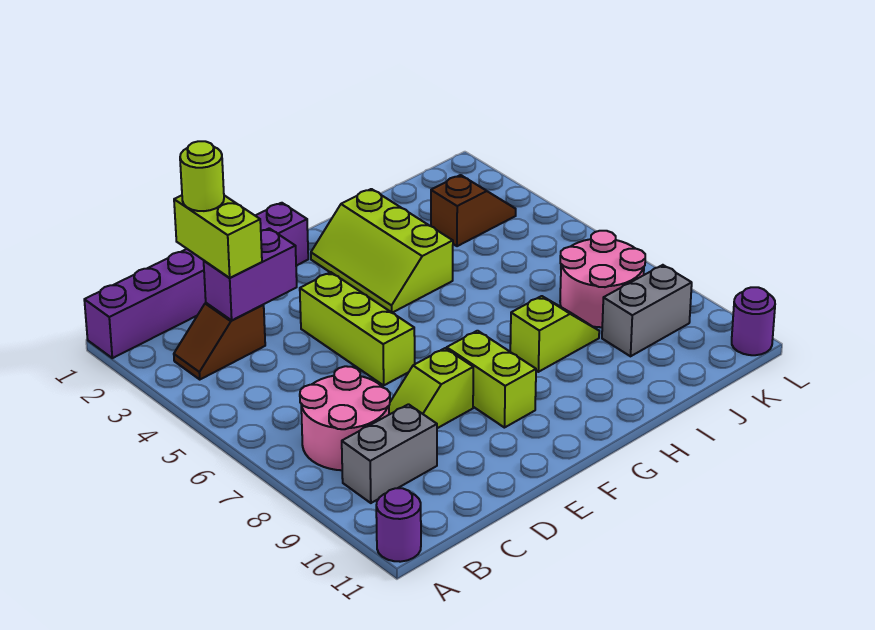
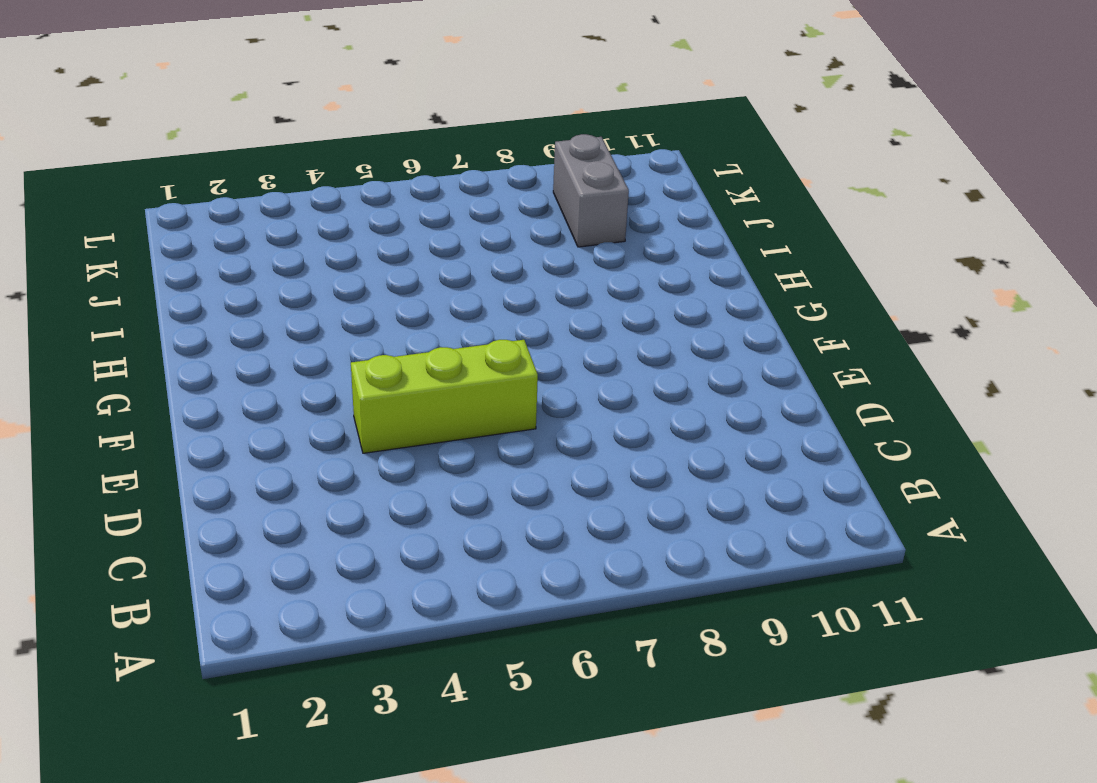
none -> purple 1x6 brick [84,203,308,358]
none -> purple 1x1 round brick [376,488,421,562]
none -> brown 1x2 slope [174,303,265,380]

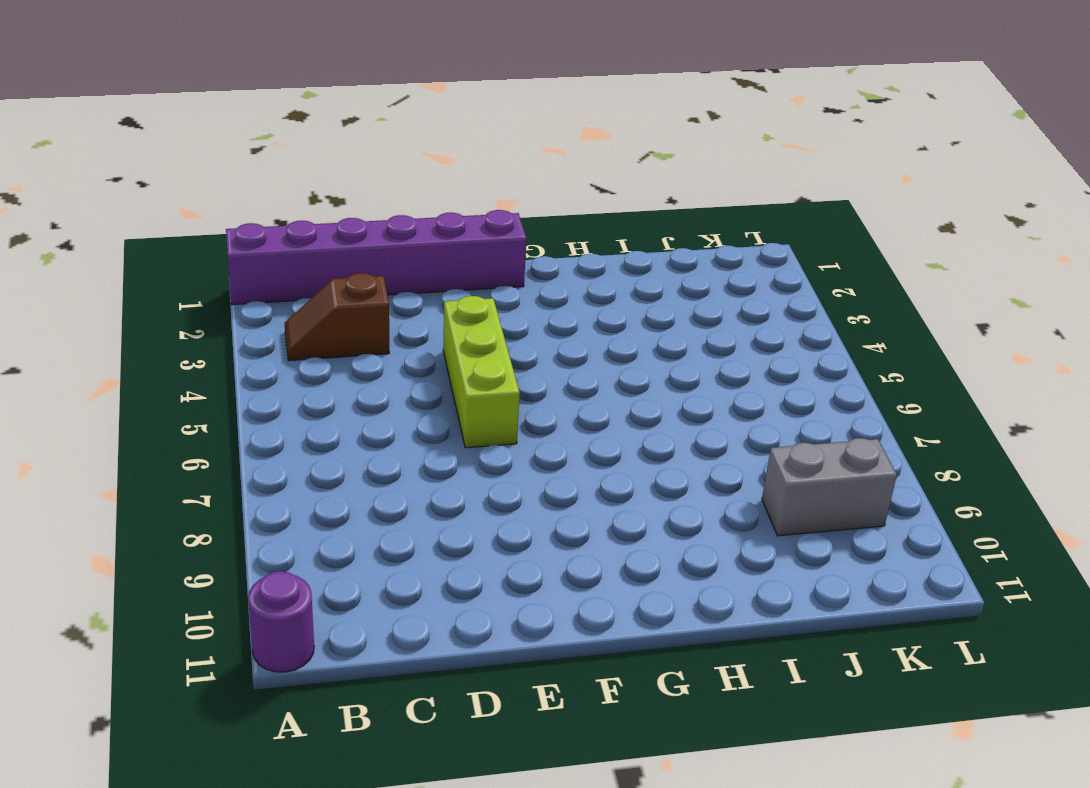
none -> pink 2x2 round brick [300,366,390,470]
none -> grey 1x2 brick [342,404,437,503]
none -> lime 1x2 slope [389,348,473,428]

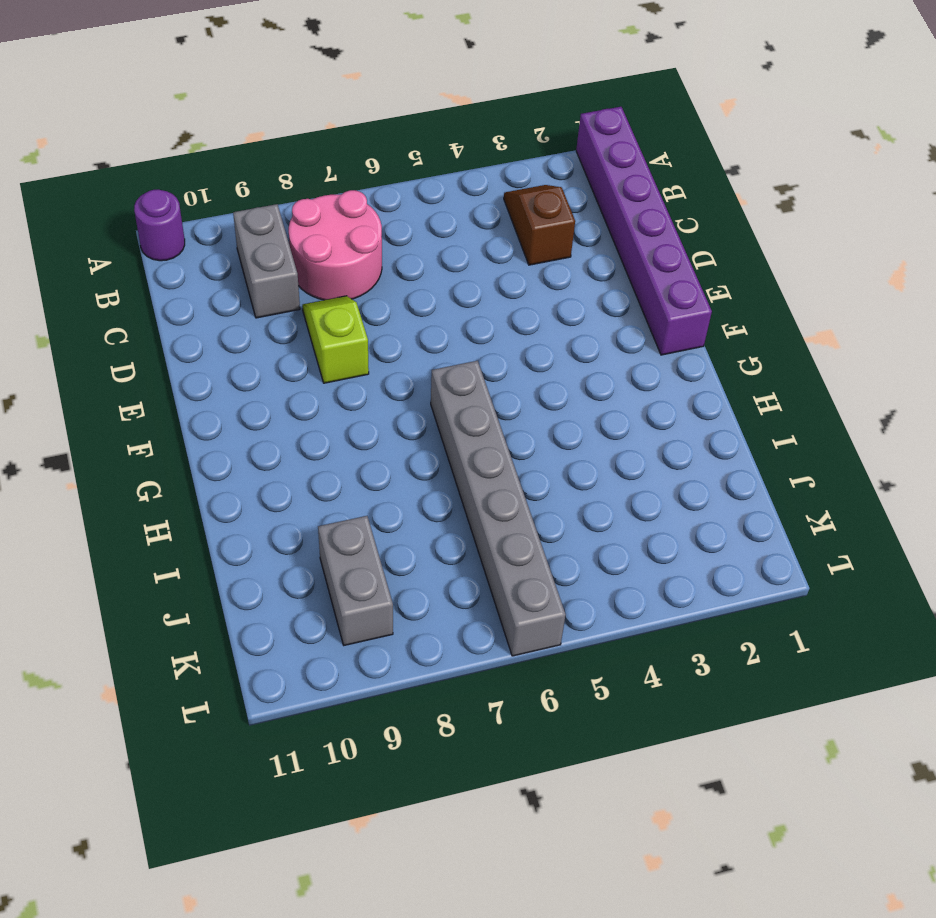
grey 1x6 brick [431,361,566,656] -> none
none -> lime 1x3 brick [300,272,415,385]
none -> lime 1x2 brick [447,331,536,428]
none -> lime 2x3 slope [311,189,453,313]

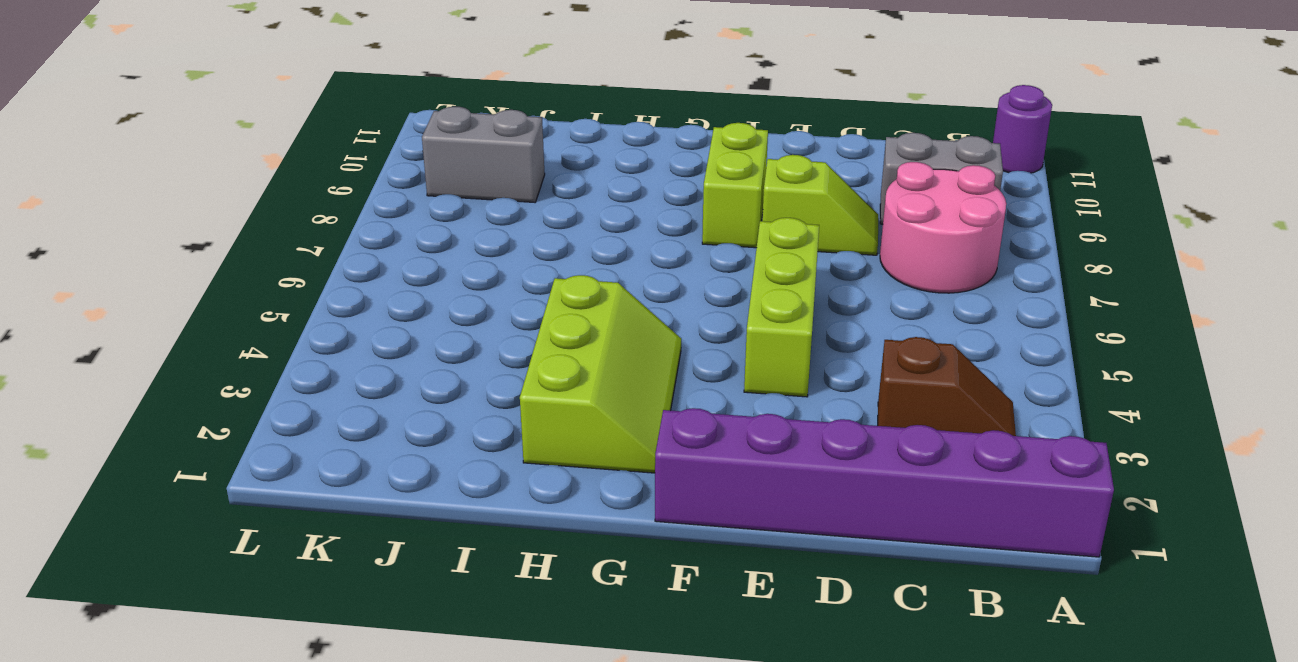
none -> lime 1x2 slope [510,296,599,372]
none -> brown 1x2 slope [431,175,516,246]
none -> pink 2x2 round brick [560,231,645,327]

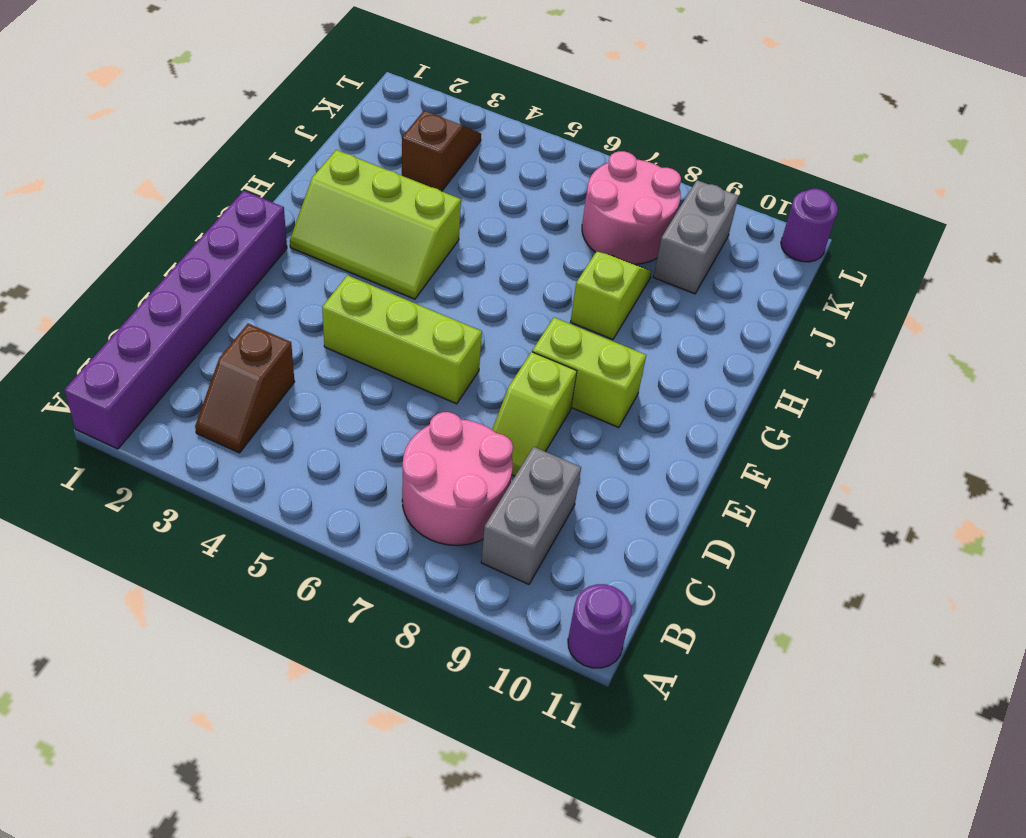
none -> purple 1x2 brick [204,228,297,320]
none -> lime 1x2 brick [174,195,262,278]
none -> lime 1x1 round brick [180,141,224,211]

